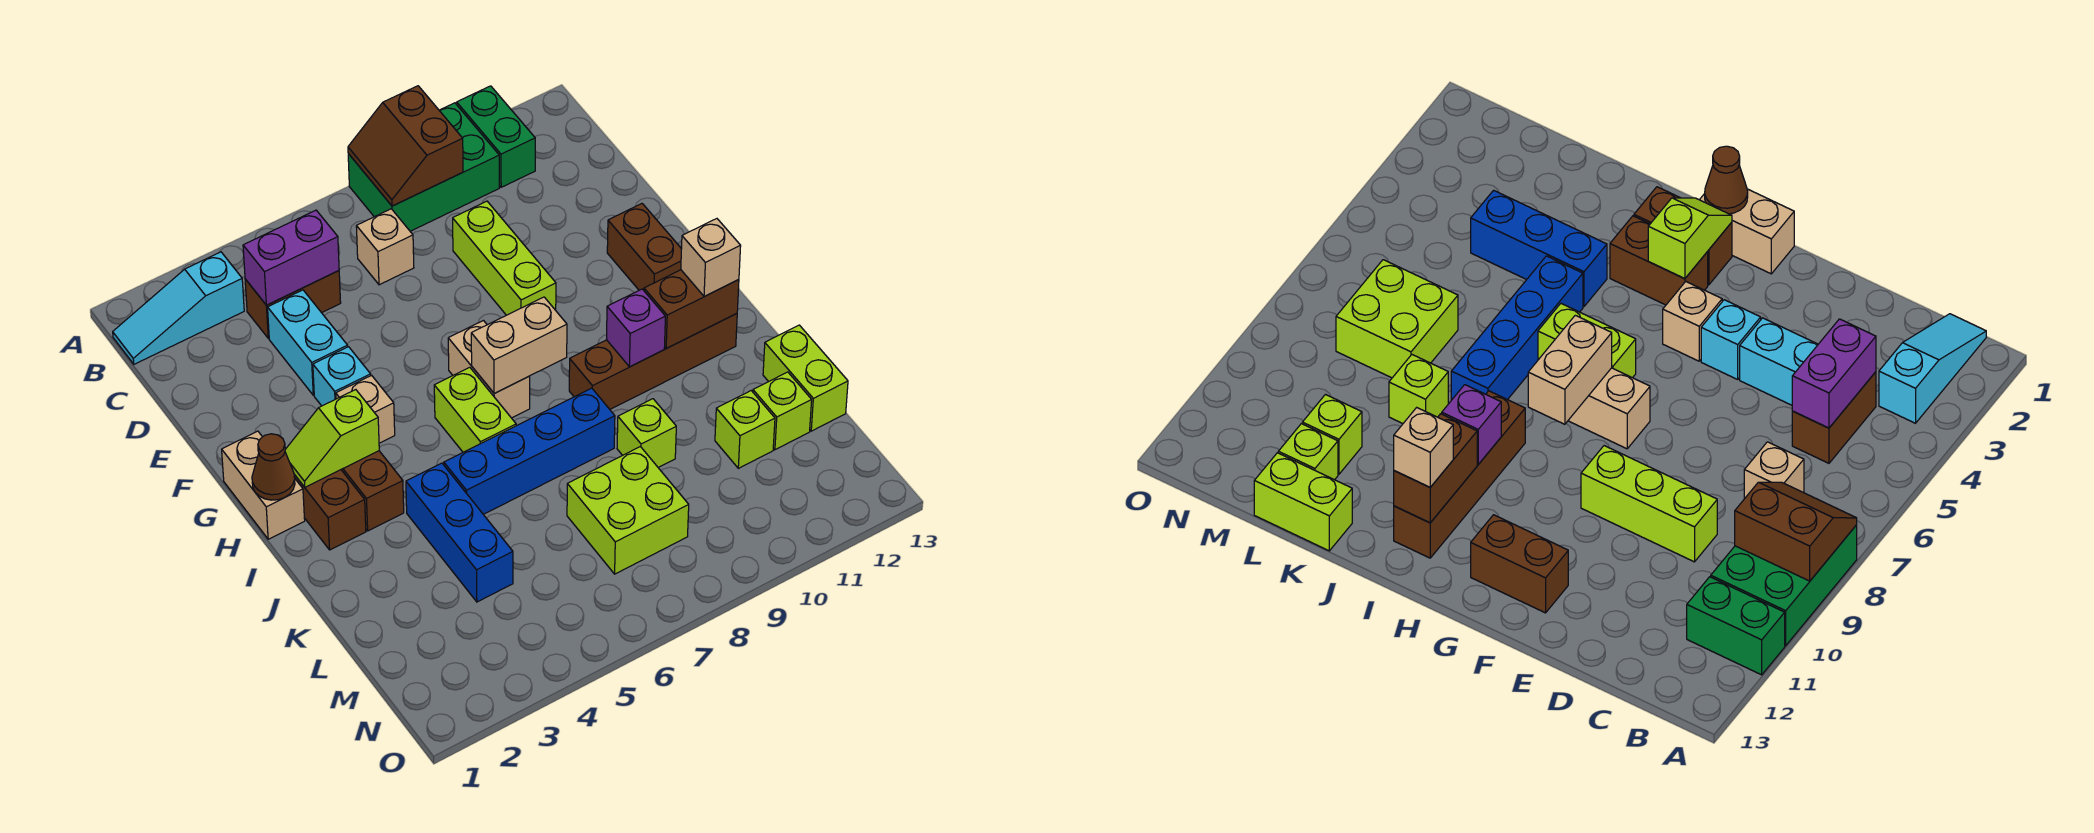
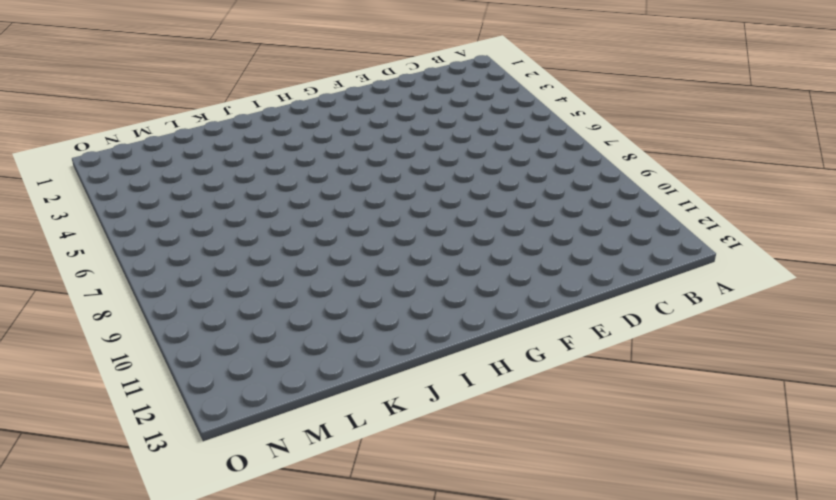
none -> green 2x3 brick [348,103,499,231]
none -> green 1x2 brick [457,86,535,187]
none -> cyan 1x3 slope [113,252,244,364]
none -> brown 1x2 brick [245,271,341,338]

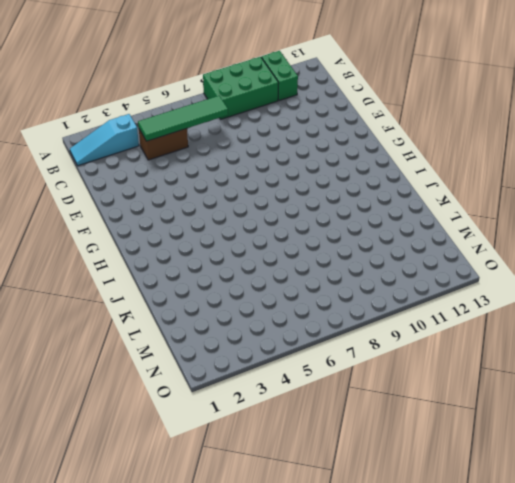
green 1x4 tile [138,96,228,141] -> purple 1x2 brick [243,210,339,305]
none -> tan 1x1 brick [356,209,414,285]
none -> cyan 1x2 brick [268,290,348,395]
none -> lime 1x3 brick [453,201,556,315]
none -> cyan 1x1 brick [313,347,371,406]

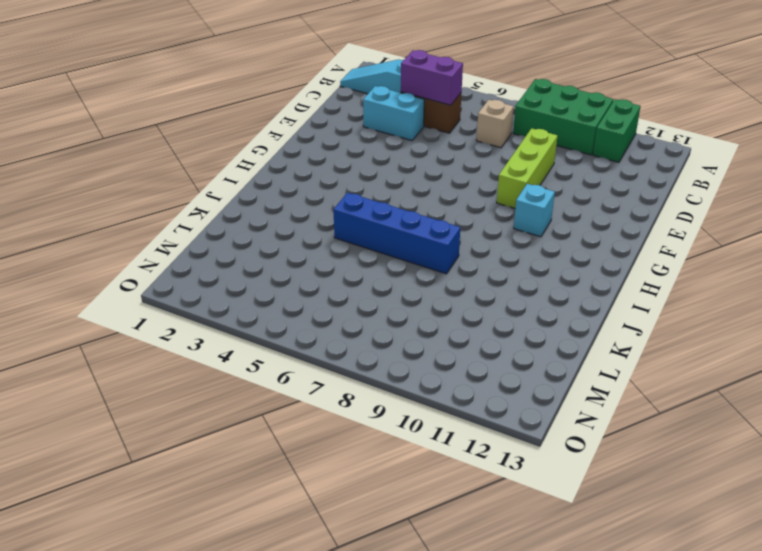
cyan 1x2 brick [363,86,424,141] -> cyan 1x2 brick turned to [268,290,348,395]
cyan 1x1 brick [514,184,555,237] -> cyan 1x1 brick moved to [313,347,371,406]
none -> brown 1x2 brick [607,204,681,290]
none -> tan 1x2 brick [222,431,305,539]
none -> tan 1x1 brick [336,375,395,443]
none -> tan 1x2 brick [448,321,530,418]

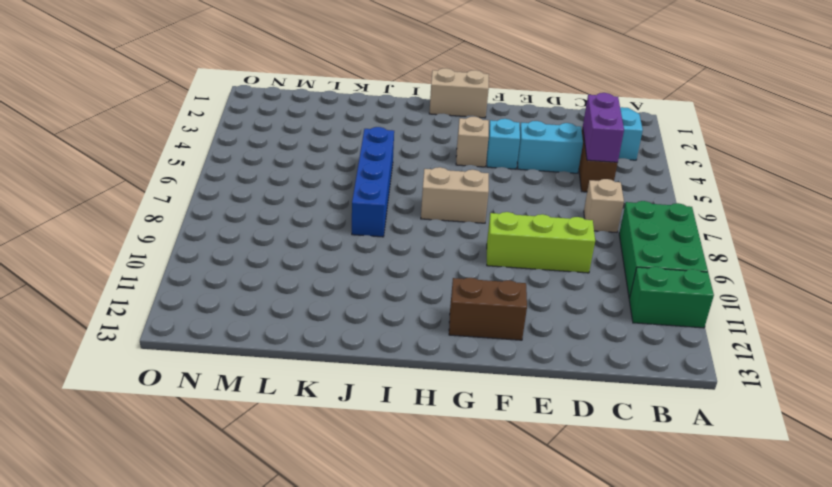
none -> brown 1x2 brick [294,470,366,550]
none -> brown 1x2 brick [341,451,404,531]
none -> lime 1x2 brick [434,367,516,452]
none -> brown 1x4 brick [569,314,737,409]

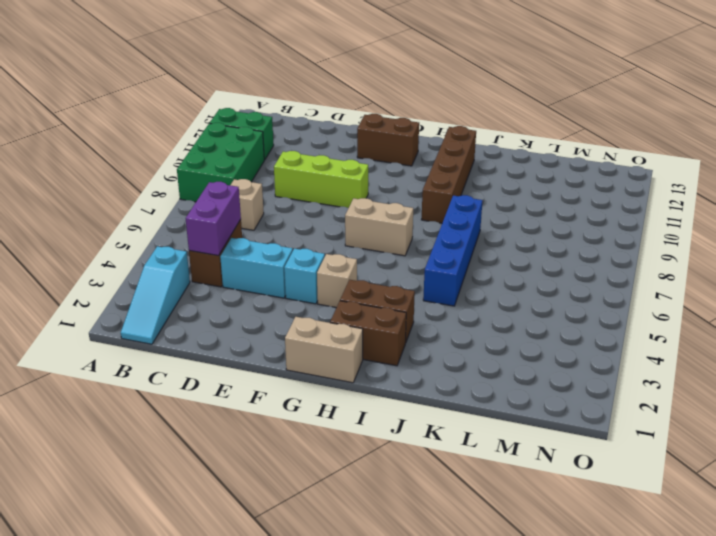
none -> lime 1x2 brick [434,367,516,452]
none -> blue 1x3 brick [406,463,513,602]
none -> lime 1x1 brick [617,399,676,467]
none -> lime 1x2 brick [763,325,848,431]

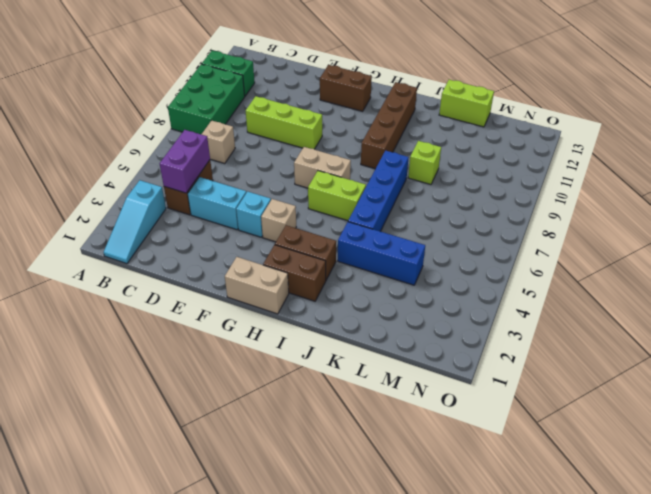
none -> lime 2x2 brick [567,447,689,574]
none -> lime 1x1 brick [715,391,775,468]
none -> lime 1x1 brick [753,372,812,450]
none -> brown 2x2 slope [348,86,463,206]

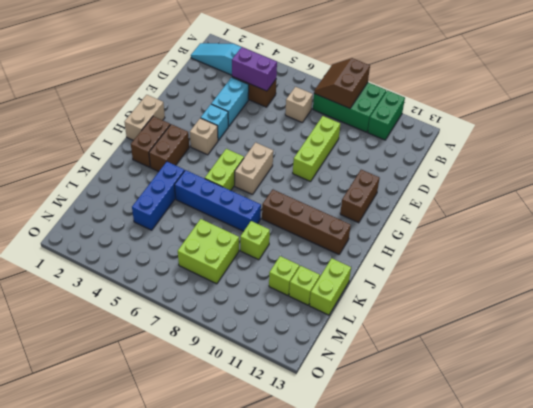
none -> brown 1x1 cone [252,434,295,500]
none -> lime 1x2 slope [285,390,379,487]
none -> tan 1x2 brick [471,297,567,394]
none -> purple 1x1 brick [606,289,665,367]

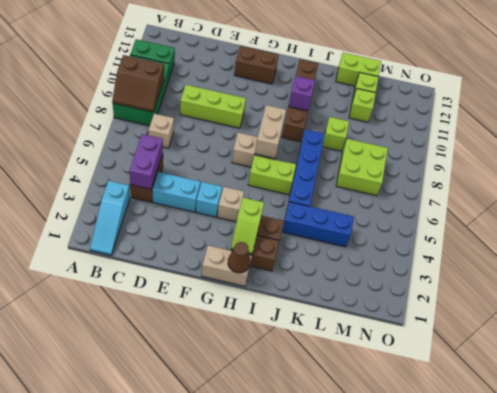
none -> brown 1x2 brick [644,270,739,348]
none -> tan 1x1 brick [681,219,741,297]

